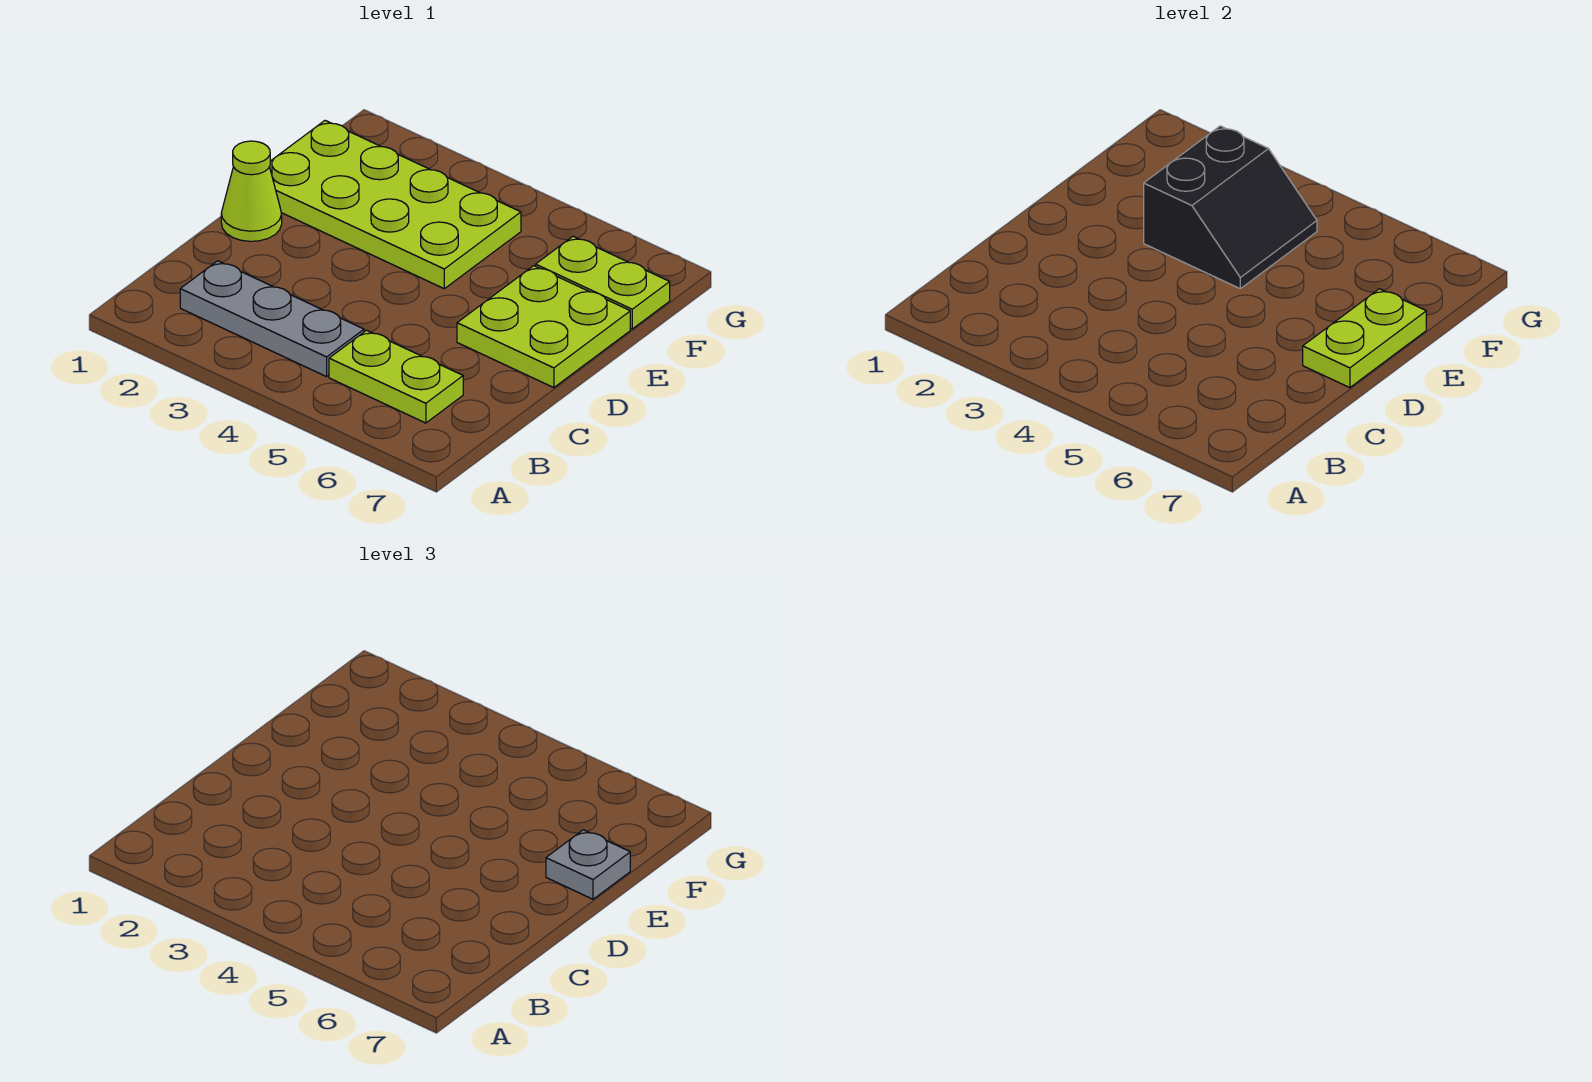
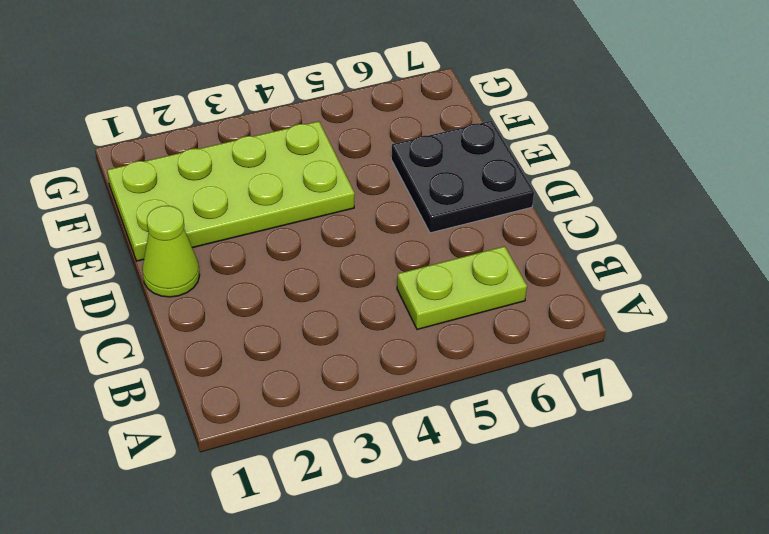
black 2x2 plate [391,121,534,233] -> lime 2x2 plate [457,266,630,388]
none -> grey 1x3 plate [180,261,364,377]
none -> lime 1x2 plate [536,236,670,329]

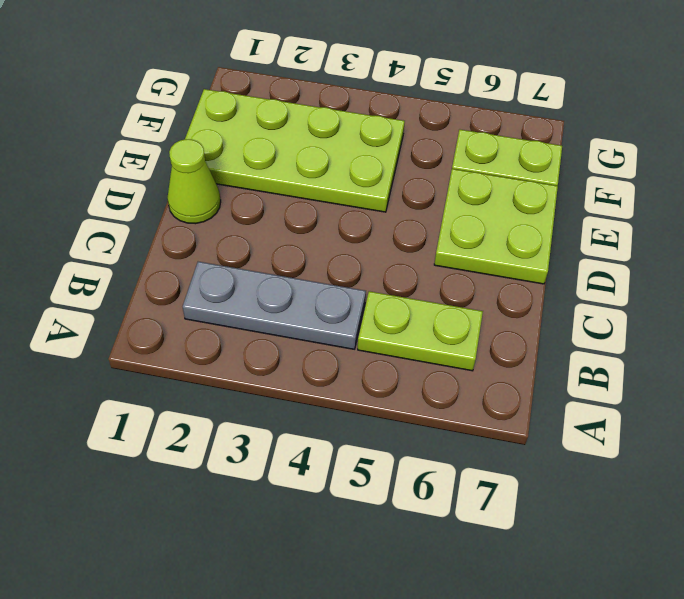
none -> lime 1x2 plate [1303,289,1426,388]
none -> black 2x2 slope [1144,126,1317,289]

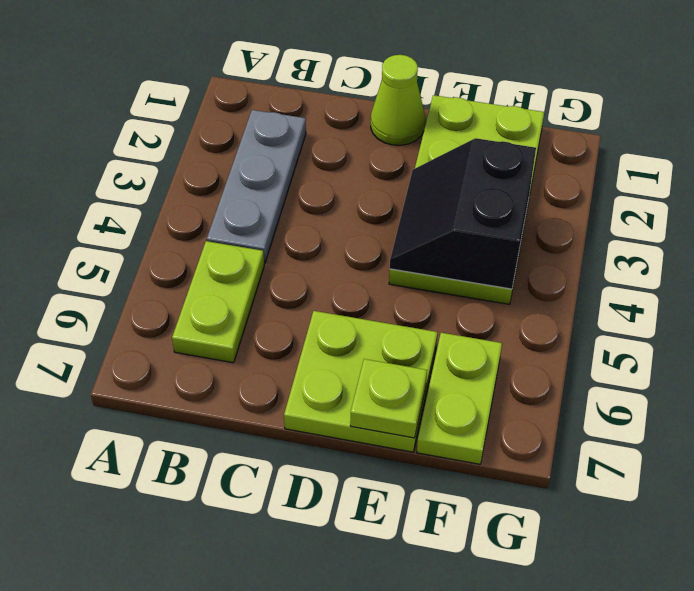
black 2x2 slope [390,138,536,289] -> black 2x2 slope turned to [1144,126,1317,289]
lime 1x1 plate [350,359,427,438] -> lime 1x2 plate [1303,289,1426,388]
none -> grey 1x1 plate [546,830,630,899]

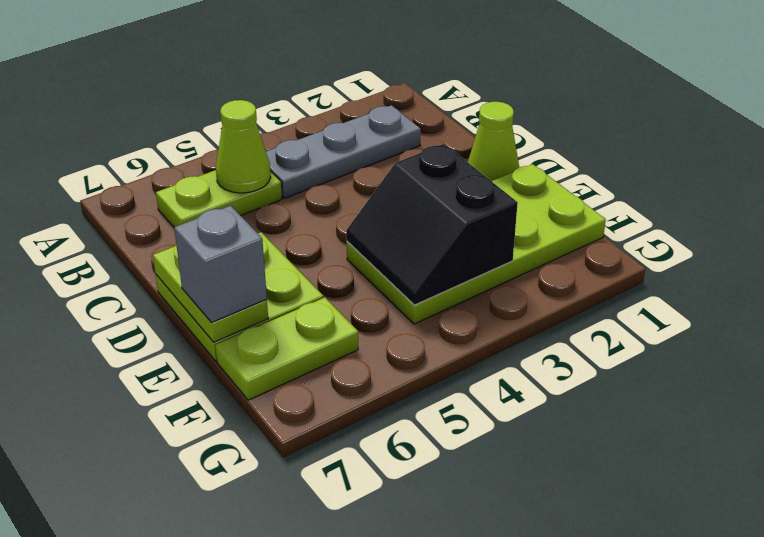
lime 1x1 cone [216,100,271,193] -> none
grey 1x1 brick [174,206,267,323] -> grey 1x1 plate [546,830,630,899]

